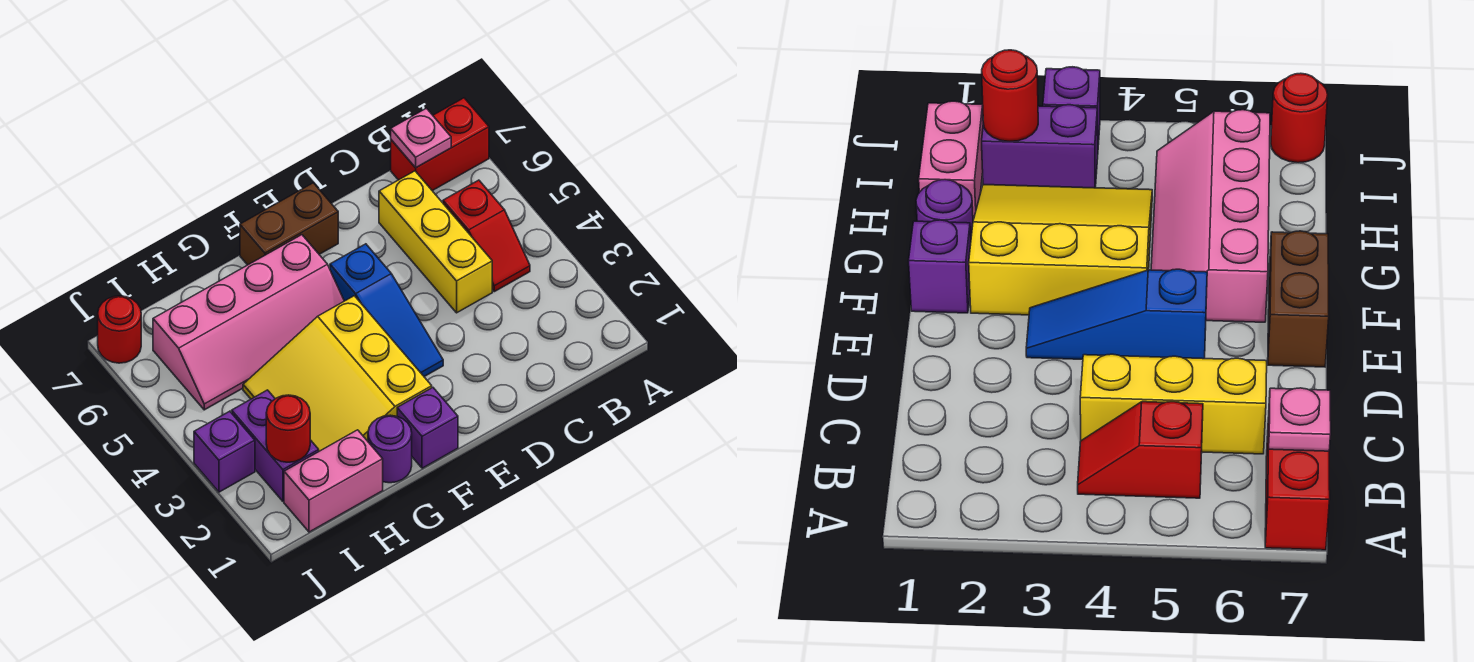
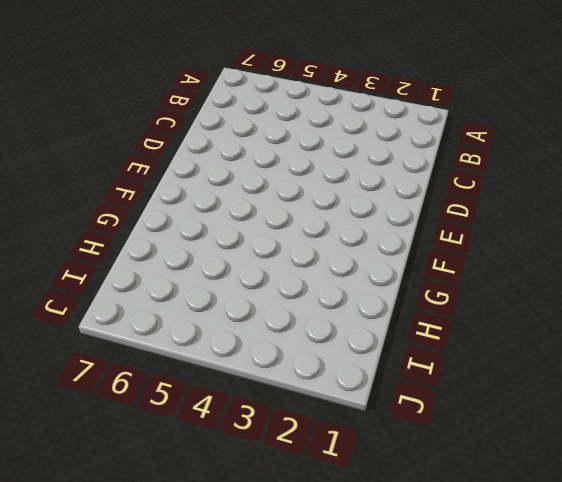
none -> red 1x2 brick [391,98,489,191]
none -> red 1x2 slope [443,180,530,291]
none -> yellow 1x3 brick [379,171,492,313]

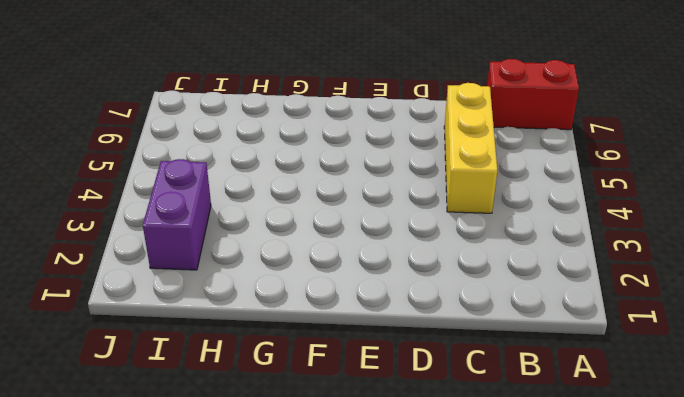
none -> red 1x2 slope [443,180,530,291]
none -> blue 1x3 slope [330,244,443,376]
none -> brown 1x2 brick [240,183,338,265]

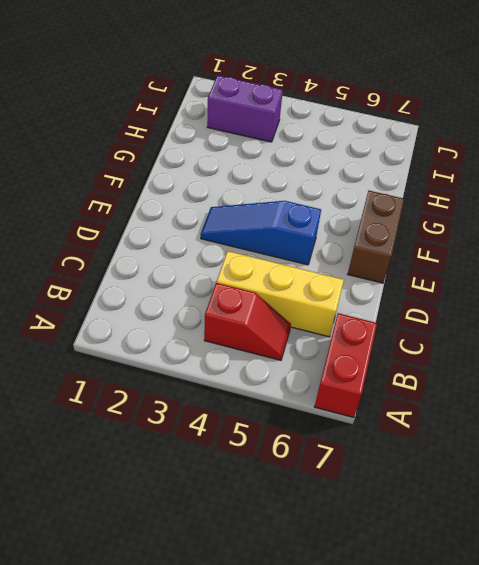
red 1x2 slope [204,283,291,360] -> red 1x2 slope turned to [443,180,530,291]
none -> purple 1x1 brick [397,388,458,468]
none -> yellow 3x3 slope [243,296,432,451]
none -> pink 2x4 slope [153,235,344,410]

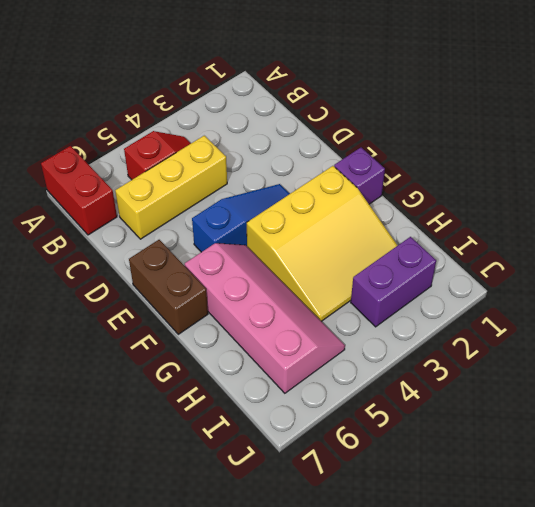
none -> purple 1x1 round brick [368,415,412,483]
none -> pink 1x2 brick [284,430,383,532]
none -> purple 1x1 brick [194,411,255,492]

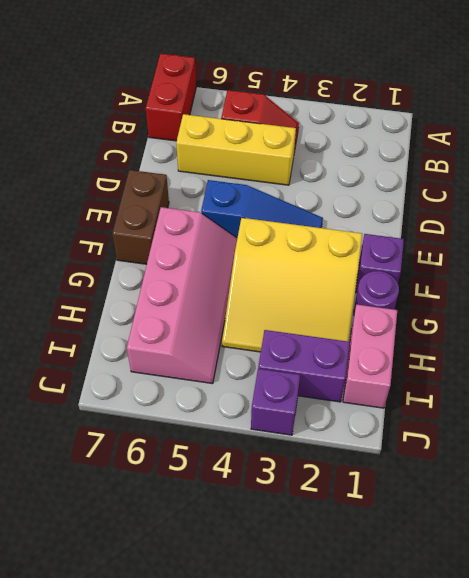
none -> red 1x1 round brick [98,296,141,363]
none -> pink 1x1 plate [391,108,451,168]
none -> red 1x1 round brick [266,395,310,462]

